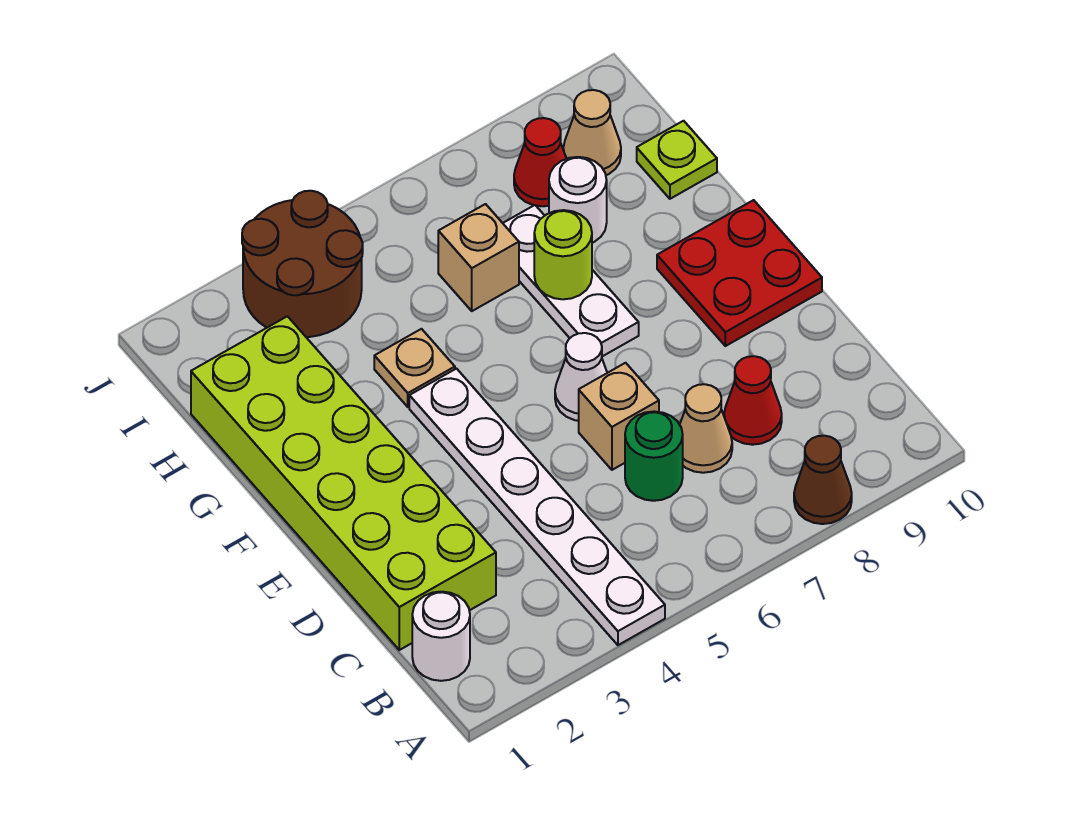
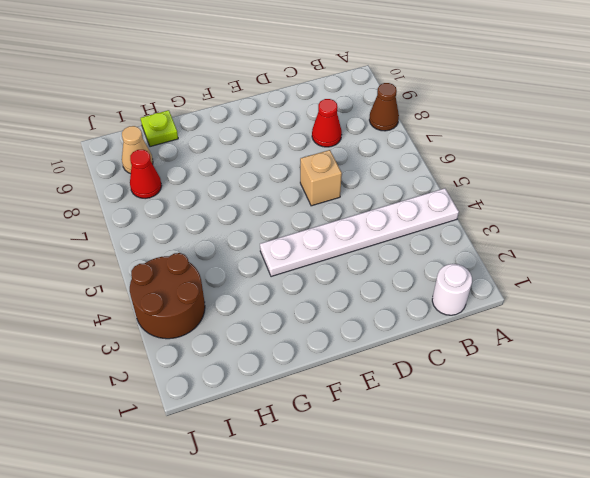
none -> lime 2x6 brick [191,316,496,650]
none -> green 1x1 round brick [625,411,683,501]
none -> tan 1x1 cone [680,384,732,473]

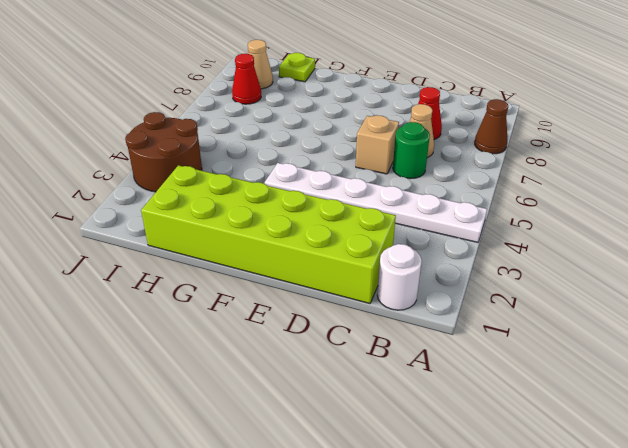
none -> white 1x1 cone [555,333,607,421]
none -> red 2x2 plate [657,200,822,346]
none -> white 1x3 plate [503,205,639,356]

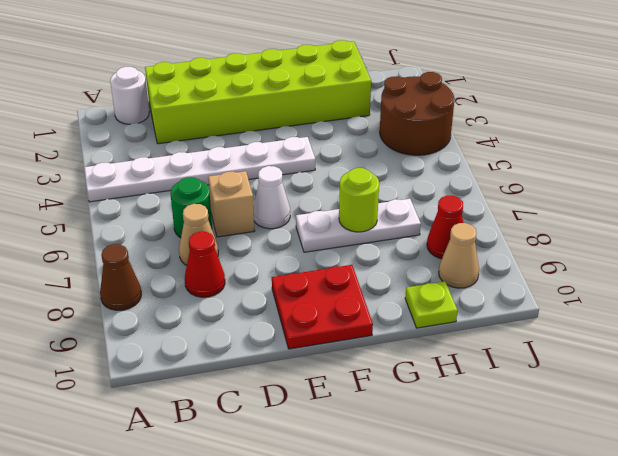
none -> tan 1x1 plate [374,329,455,407]
none -> tan 1x1 brick [438,204,519,311]
none -> white 1x1 round brick [549,157,607,243]

